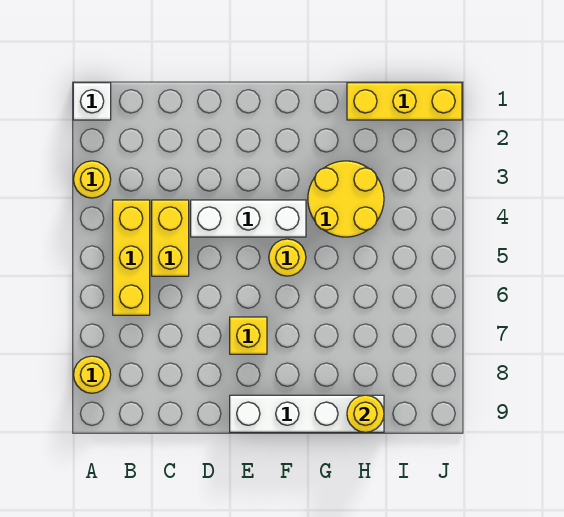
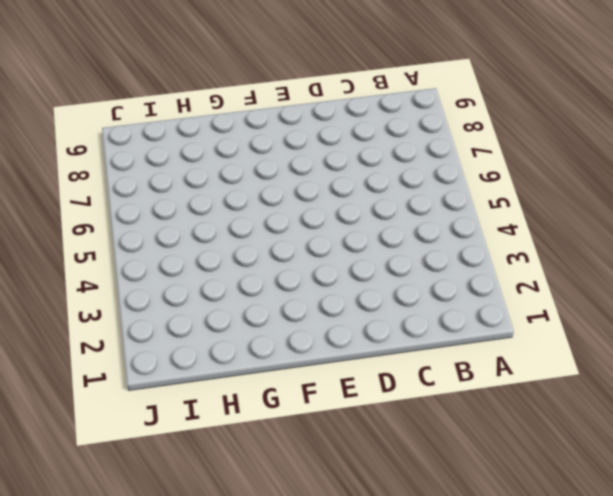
none -> white 1x1 brick [73,83,111,120]
none -> yellow 1x1 round brick [74,161,111,198]
none -> yellow 1x1 round brick [74,356,111,393]

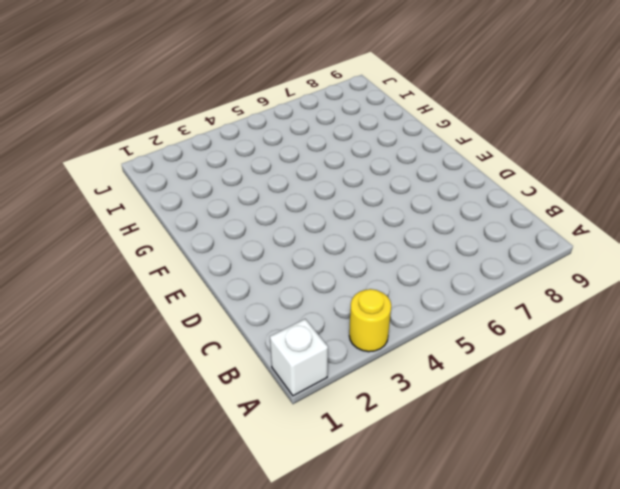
none -> yellow 1x1 round brick [74,356,111,393]
none -> yellow 1x3 brick [113,200,150,315]
none -> yellow 1x2 brick [152,200,189,276]

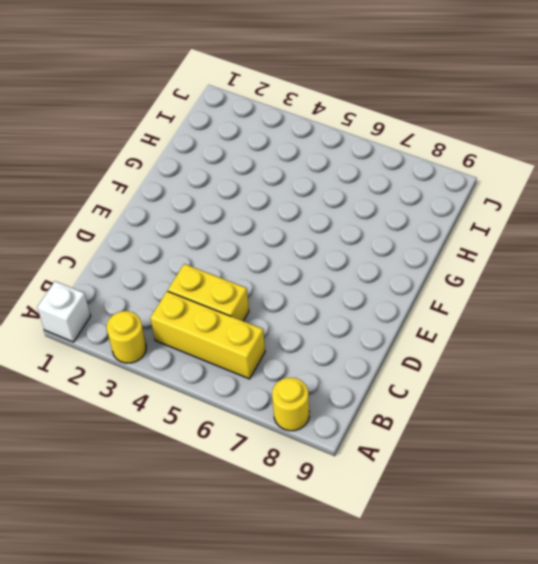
none -> white 1x3 brick [191,200,306,237]
none -> yellow 1x1 brick [230,317,267,354]
none -> white 1x4 brick [230,395,384,432]

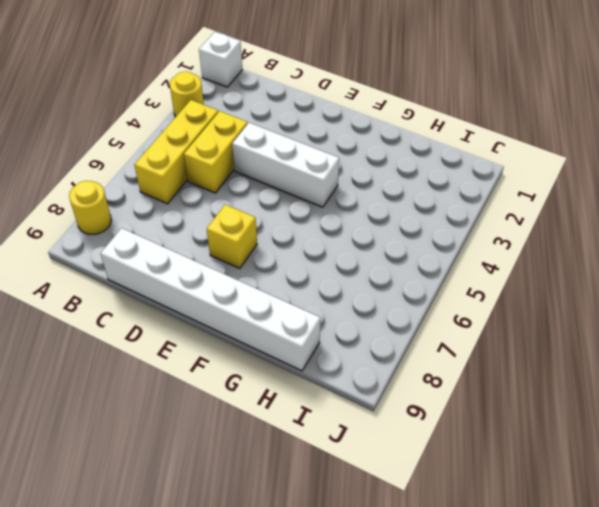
white 1x6 brick [101,228,320,371] -> white 1x4 brick [230,395,384,432]
none -> yellow 1x1 round brick [269,239,306,276]
none -> yellow 2x2 round brick [308,161,384,237]
none -> yellow 1x3 brick [347,83,462,120]

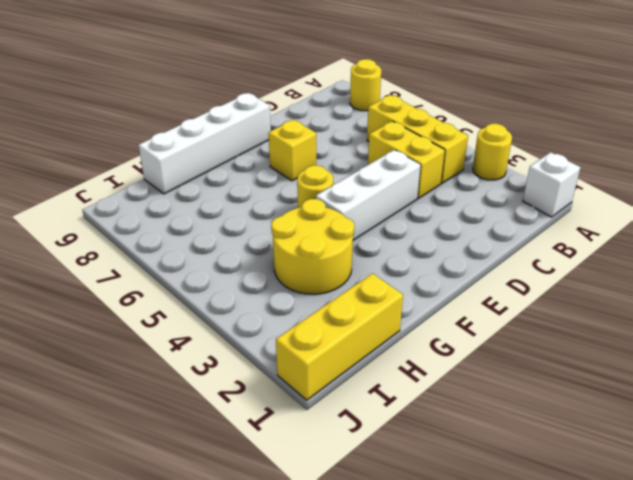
none -> yellow 1x1 round brick [347,395,384,432]

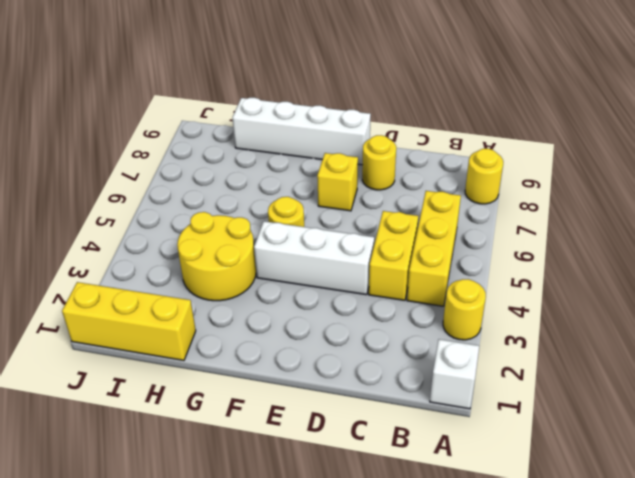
yellow 1x1 round brick [362,135,396,190] -> yellow 1x1 round brick moved to [347,395,384,432]

